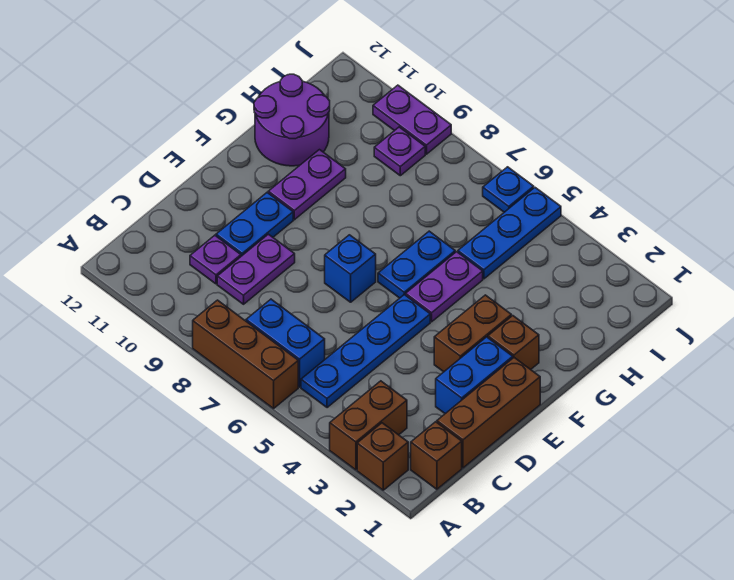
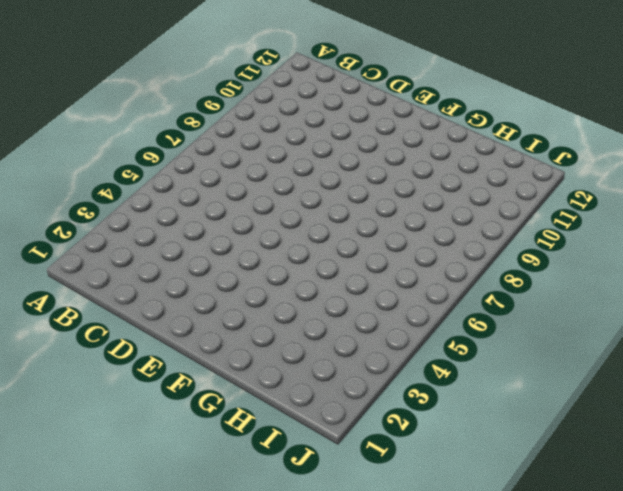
none -> brown 1x1 brick [357,423,408,490]
none -> brown 1x2 brick [330,381,407,470]
none -> brown 1x3 brick [193,300,298,409]

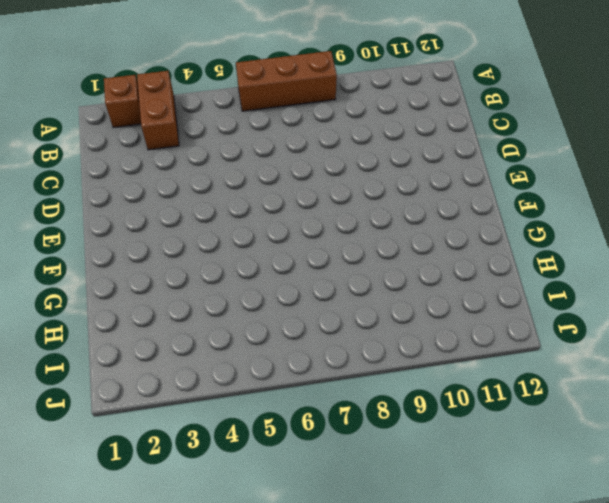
none -> brown 1x1 brick [411,422,462,489]
none -> blue 1x4 plate [301,295,430,408]
none -> blue 1x2 brick [246,299,325,387]

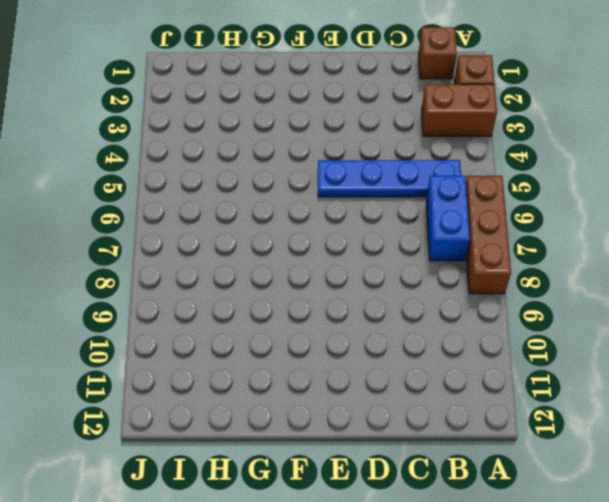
none -> brown 1x3 brick [437,358,540,468]
none -> purple 1x2 plate [217,234,295,304]
none -> purple 1x1 plate [190,235,241,284]

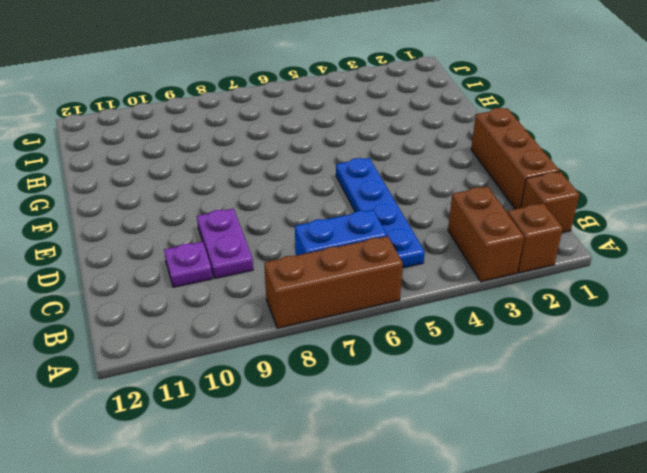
none -> blue 1x2 brick [436,337,513,414]
none -> blue 1x2 plate [216,193,293,256]
none -> brown 1x2 brick [434,295,511,372]

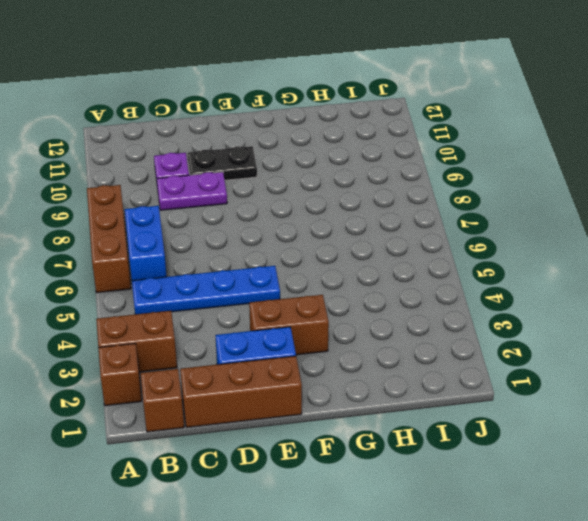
black 1x2 plate [188,146,257,180] -> blue 1x2 plate [216,193,293,256]
none -> blue 1x1 brick [325,235,376,302]
none -> brown 1x1 brick [488,316,539,369]
none -> purple 1x2 plate [406,252,483,322]

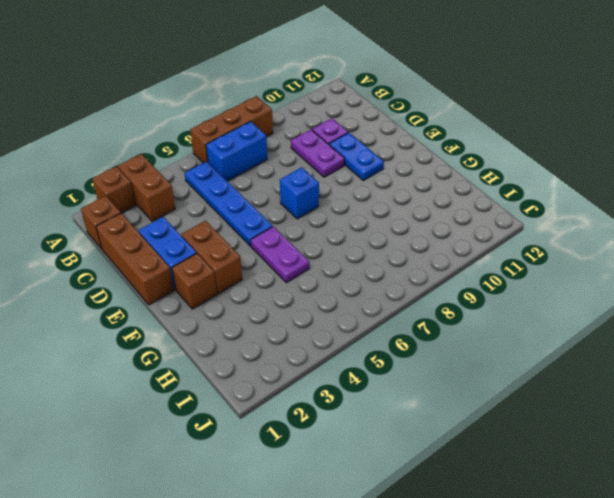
none -> blue 1x2 plate [378,231,455,298]
none -> purple 1x2 plate [268,150,346,220]
none -> purple 2x2 round brick [254,74,330,166]

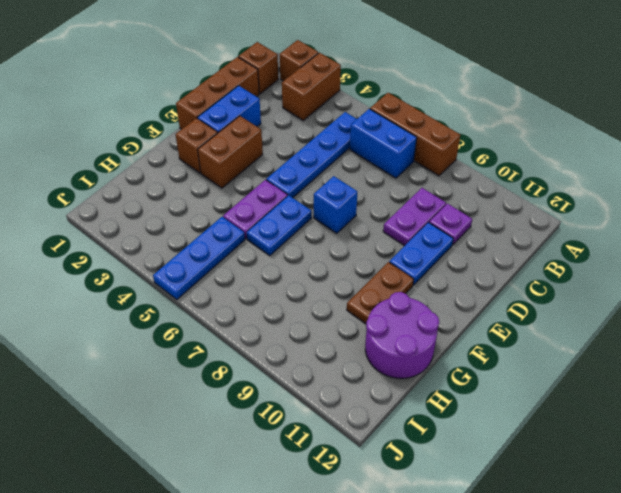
brown 1x2 plate [347,262,414,324] -> purple 1x2 plate [268,150,346,220]
none -> purple 1x1 plate [374,127,425,176]
none -> blue 1x1 plate [483,167,534,212]
none -> purple 1x2 plate [373,85,451,154]

